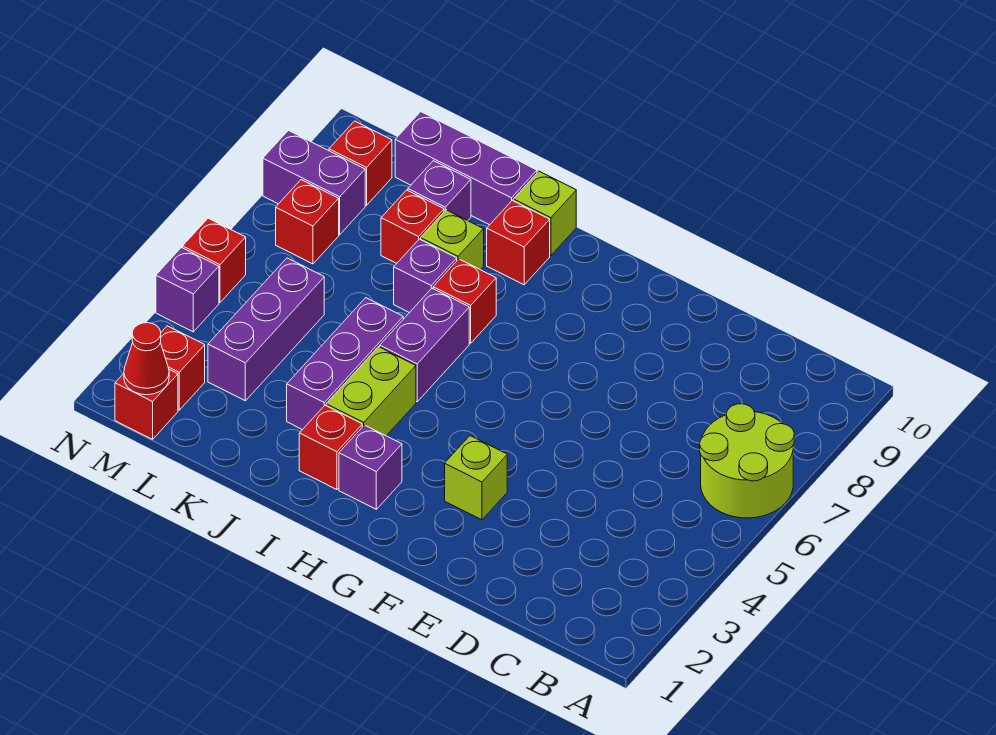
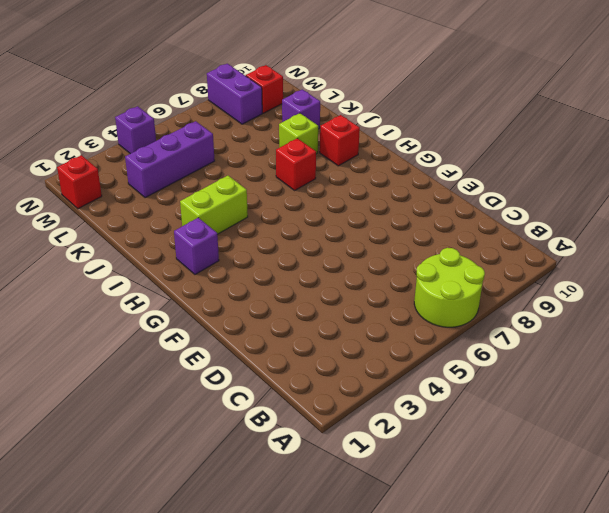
none -> lime 1x1 brick [445,436,507,520]
none -> red 1x1 brick [299,405,362,490]
none -> purple 1x2 brick [380,288,469,402]

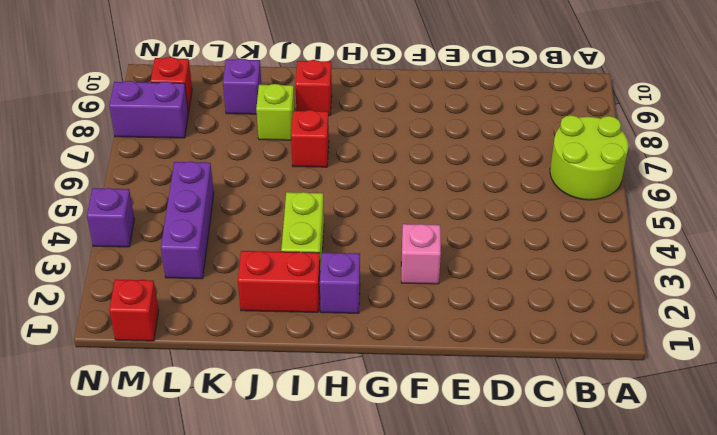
pink 1x1 brick [401,224,441,284] -> lime 1x1 brick [445,436,507,520]
red 1x2 brick [238,251,320,312] -> red 1x1 brick [299,405,362,490]
none -> purple 1x2 brick [380,288,469,402]
none -> lime 1x1 brick [513,171,576,256]
none -> purple 1x3 brick [287,298,403,430]

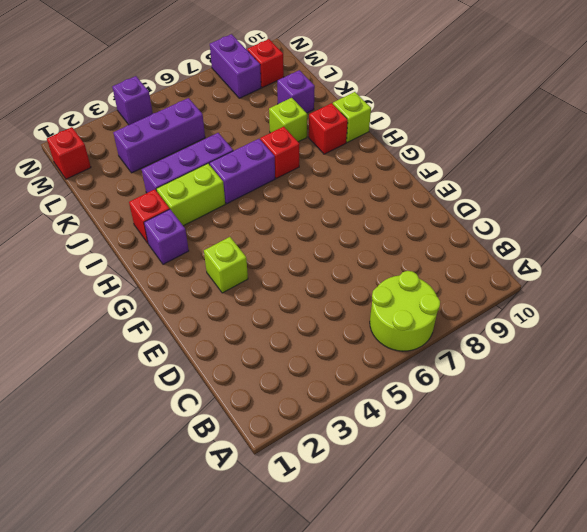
none -> purple 1x1 brick [394,239,457,313]
none -> purple 1x3 brick [395,112,537,225]
none -> red 1x1 brick [381,190,444,263]

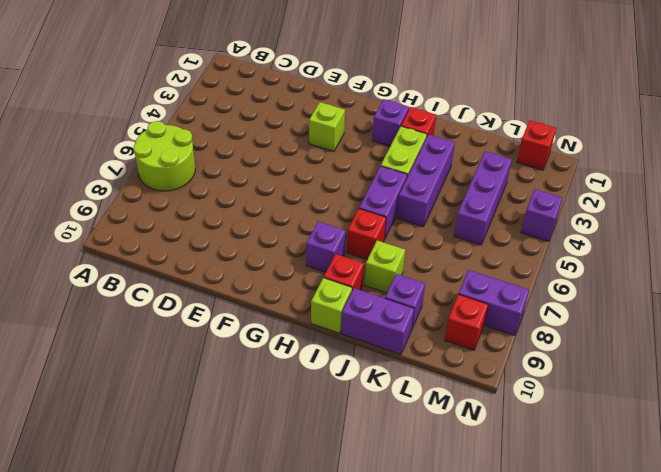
purple 1x1 brick [306,221,346,272] -> purple 1x1 brick moved to [394,239,457,313]
purple 1x2 brick [341,288,414,355] -> purple 1x3 brick [395,112,537,225]
none -> red 1x1 brick [381,190,444,263]
none -> red 1x1 brick [160,326,205,410]
none -> red 1x1 brick [276,180,339,264]

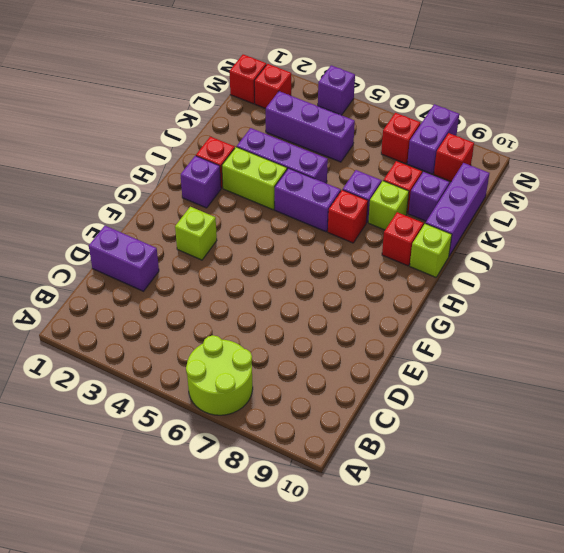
purple 1x2 brick [89,226,159,291] -> none
none -> red 1x1 brick [183,218,246,302]
none -> red 1x1 cone [124,323,169,395]

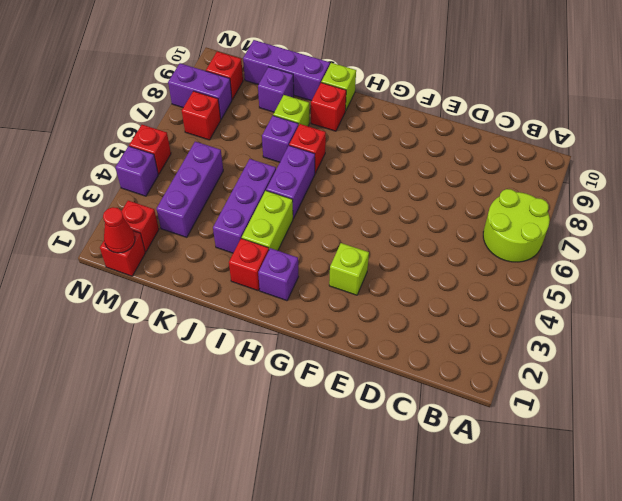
none -> red 1x1 brick [381,190,444,263]

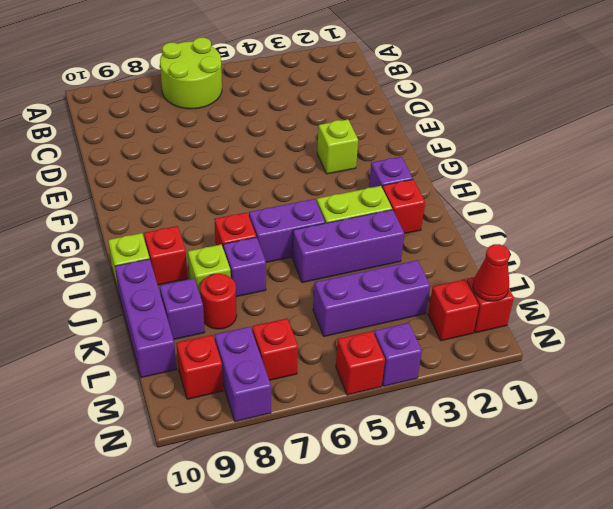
red 1x1 round brick [200,274,237,329] -> red 1x1 brick [381,190,444,263]

